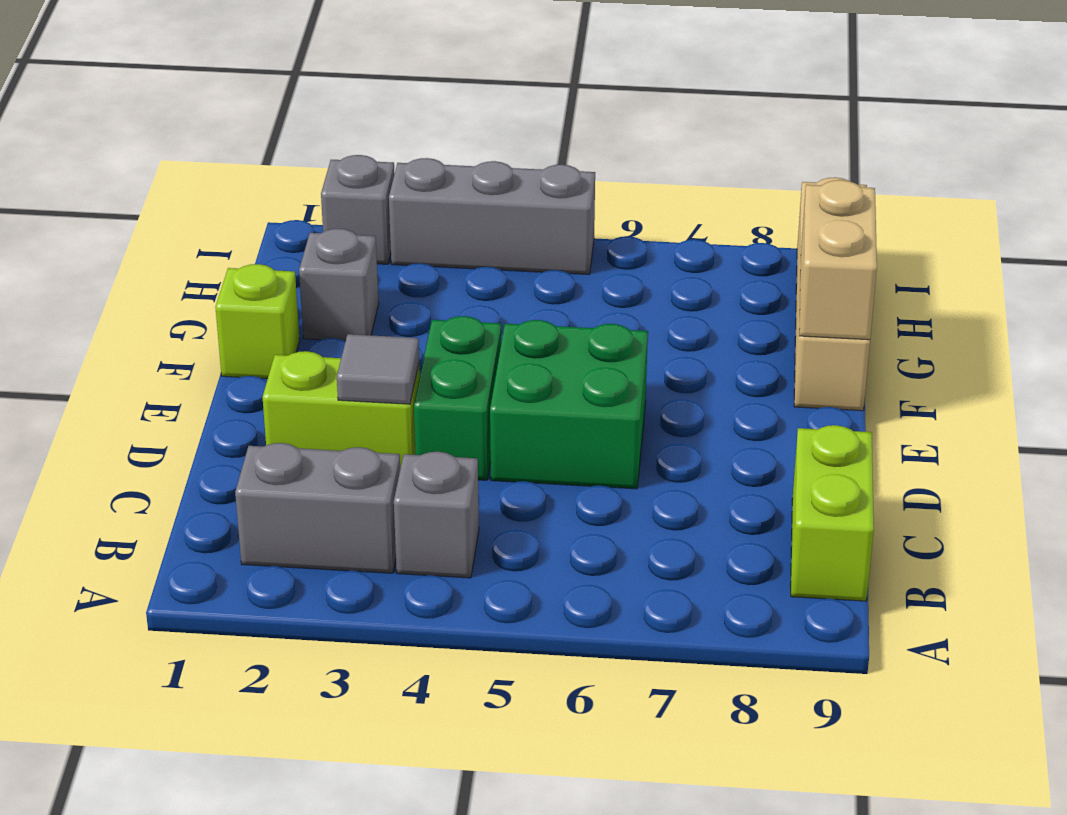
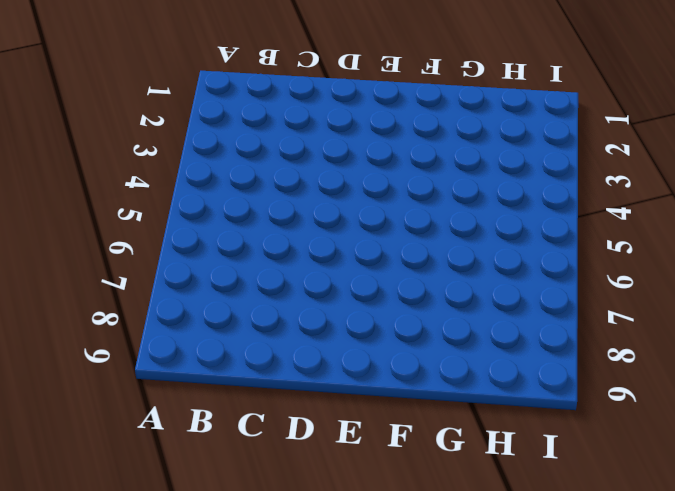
none -> grey 1x2 brick [235,443,400,573]
none -> grey 1x1 brick [394,452,479,578]
none -> lime 1x2 brick [791,425,874,601]

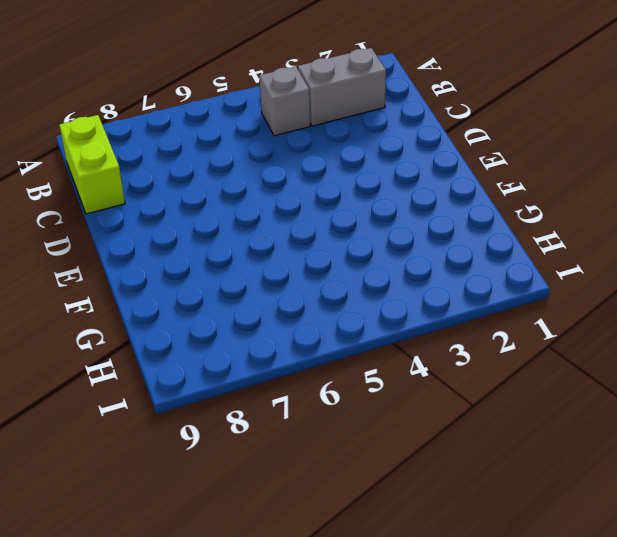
none -> lime 1x2 brick [263,351,420,468]
none -> green 1x2 brick [414,316,501,480]
none -> green 2x2 brick [490,320,648,489]

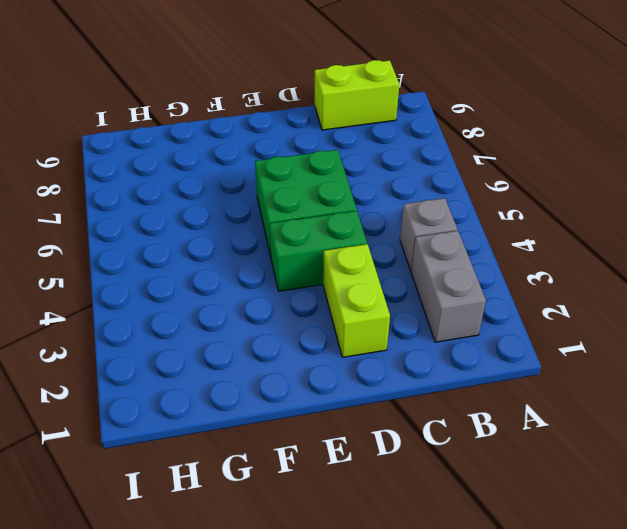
none -> lime 1x1 brick [215,264,300,379]
none -> tan 1x4 brick [794,177,870,411]
none -> grey 1x1 brick [299,229,379,341]

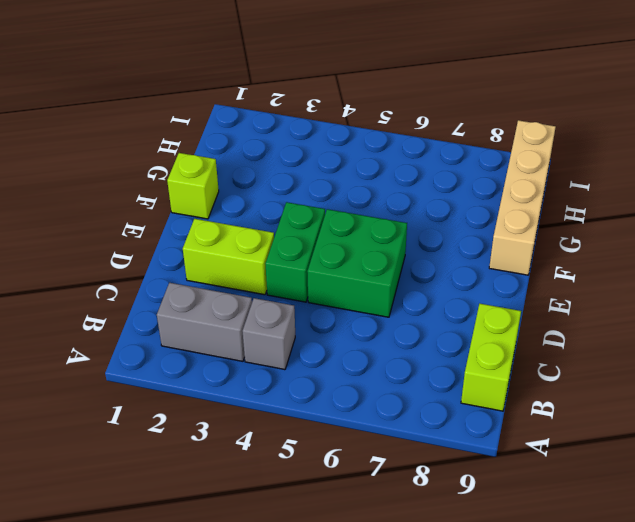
none -> grey 1x1 brick [299,229,379,341]
none -> grey 1x1 brick [321,155,395,264]
none -> grey 1x3 brick [389,158,595,275]

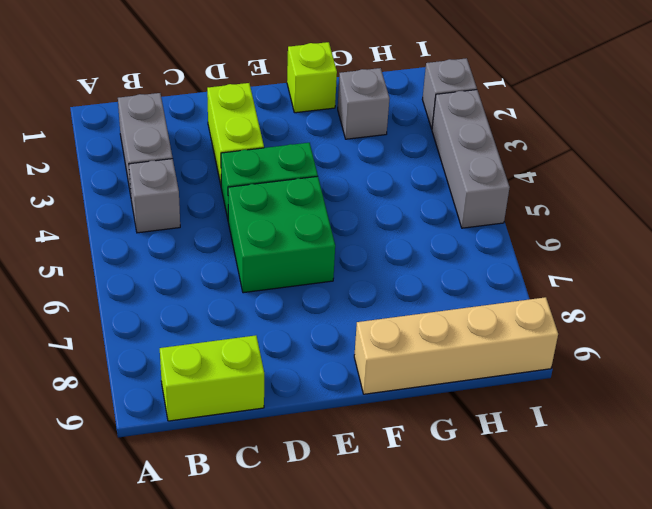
none -> grey 1x1 tile [337,334,419,404]
none -> tan 1x2 brick [799,180,877,340]

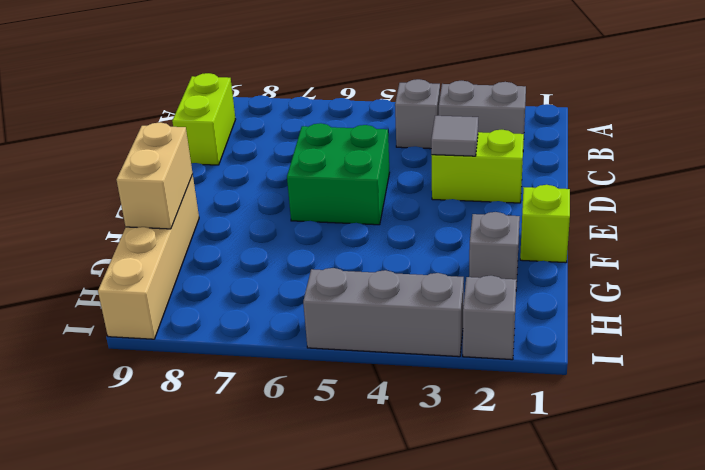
none -> green 1x2 brick [414,316,501,480]

